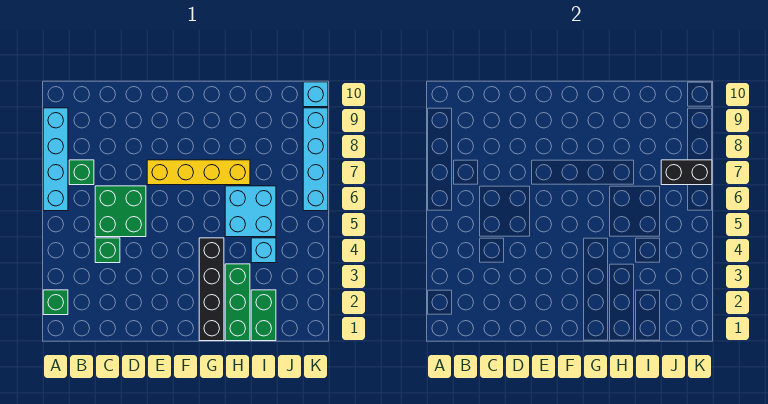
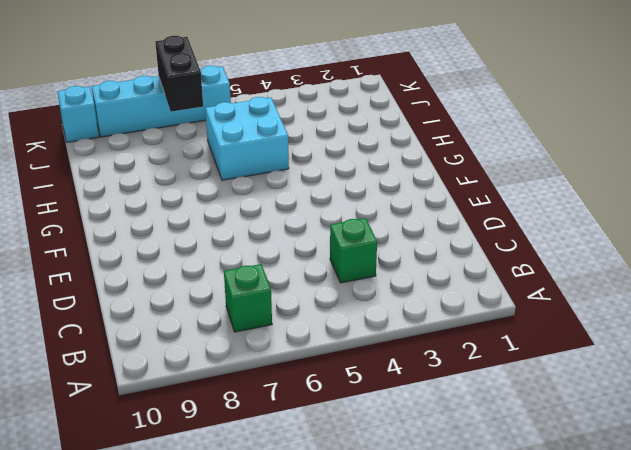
none -> green 1x1 brick [43,290,68,315]
none -> cyan 1x4 brick [43,108,68,211]
none -> green 2x2 brick [95,186,146,237]

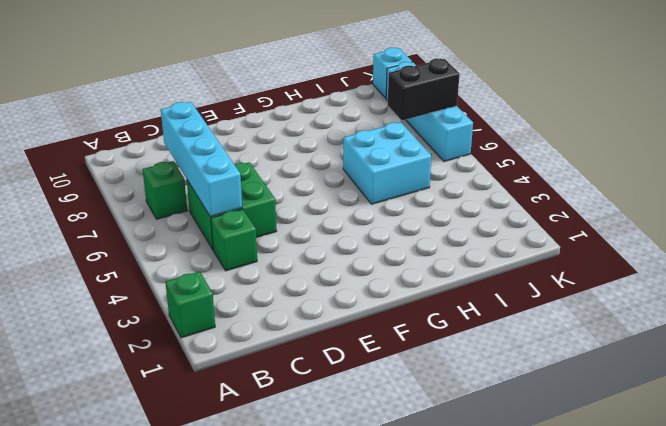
cyan 1x4 brick [161,102,242,217] -> cyan 1x4 brick moved to [43,108,68,211]
none -> yellow 1x4 brick [147,160,250,185]
none -> black 1x4 brick [199,238,224,341]
none -> green 1x3 brick [225,264,250,341]

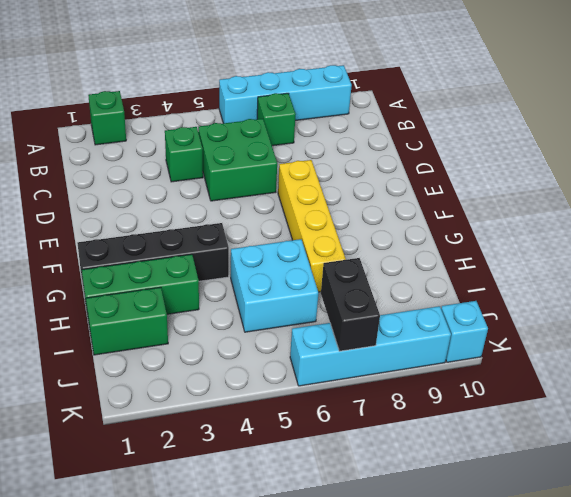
none -> cyan 1x1 brick [251,238,276,263]

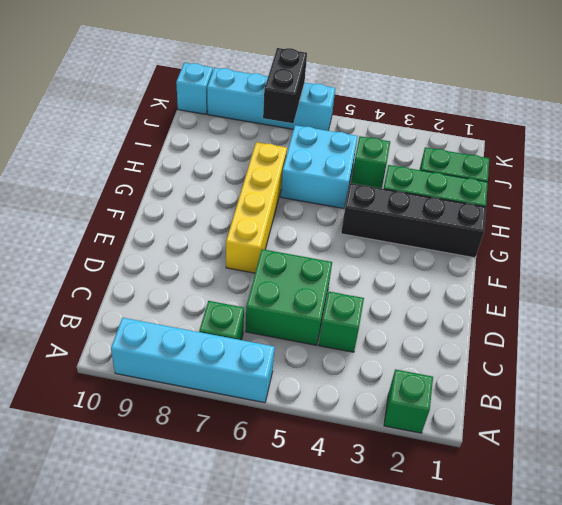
green 1x1 brick [351,136,390,189] -> cyan 1x1 brick [251,238,276,263]

